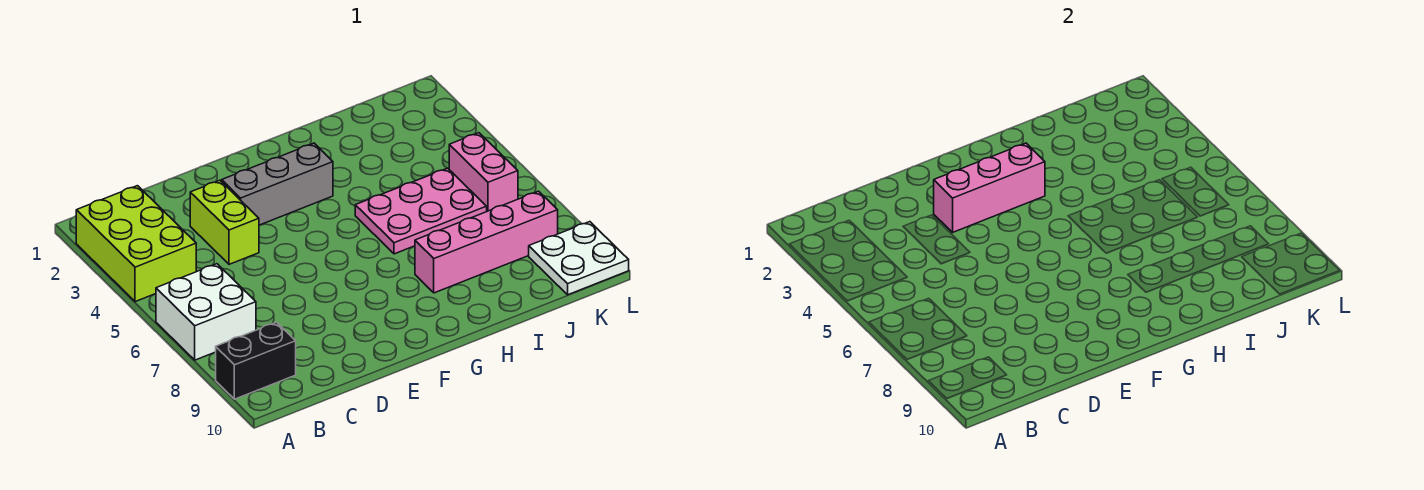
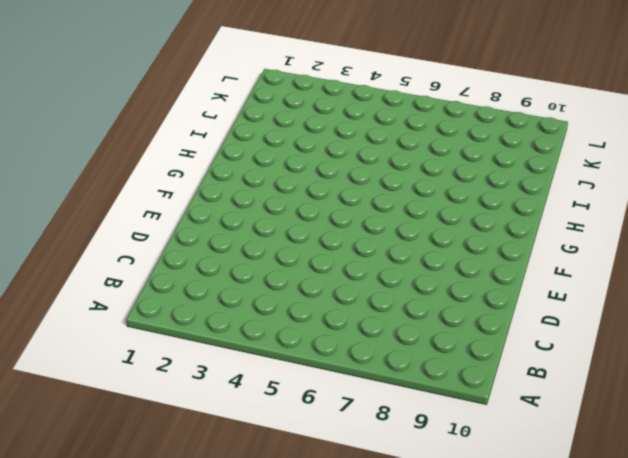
none -> lime 2x3 brick [76,186,196,302]
none -> white 2x2 brick [156,264,256,360]

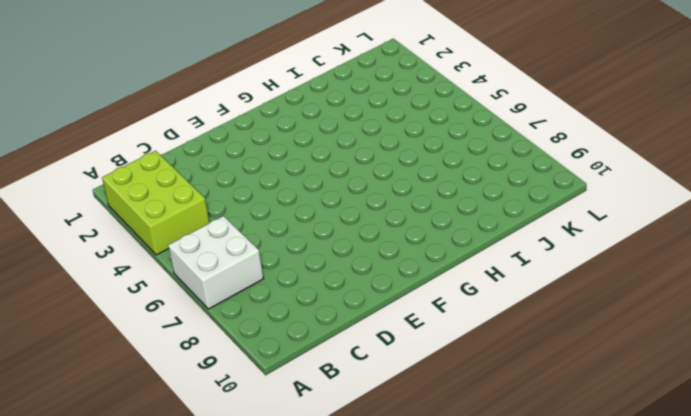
none -> black 1x2 brick [216,322,296,399]
none -> lime 1x2 brick [190,180,259,264]

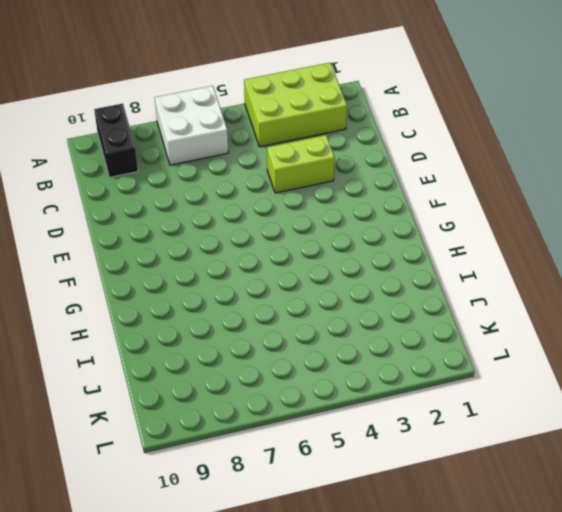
none -> grey 1x3 brick [222,143,333,225]
none -> pink 2x3 plate [355,168,487,254]

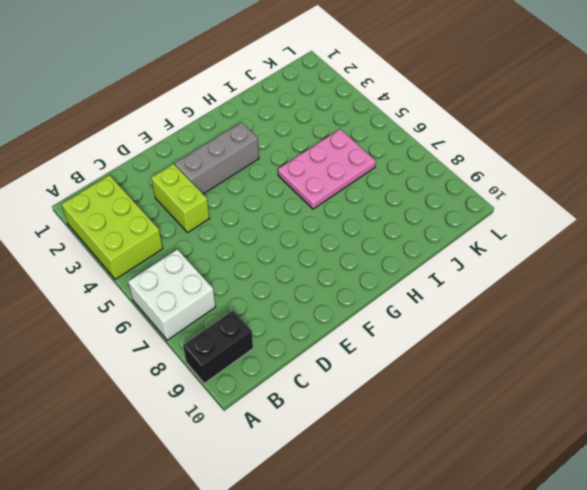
none -> pink 1x4 brick [415,191,558,293]
none -> pink 1x2 brick [449,133,518,211]

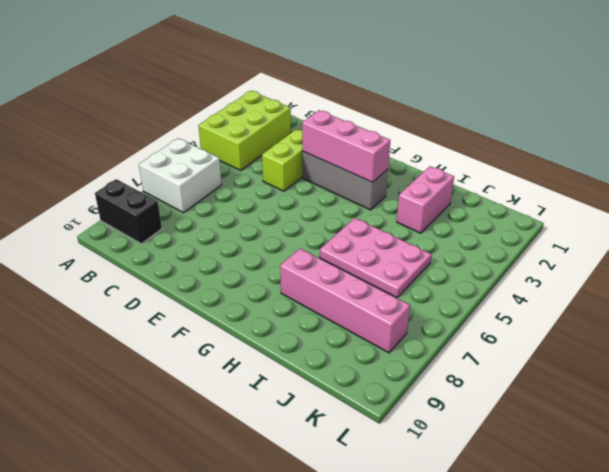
pink 1x2 brick [397,166,454,233] -> pink 1x2 brick moved to [449,133,518,211]
none -> white 2x2 plate [529,222,629,295]

